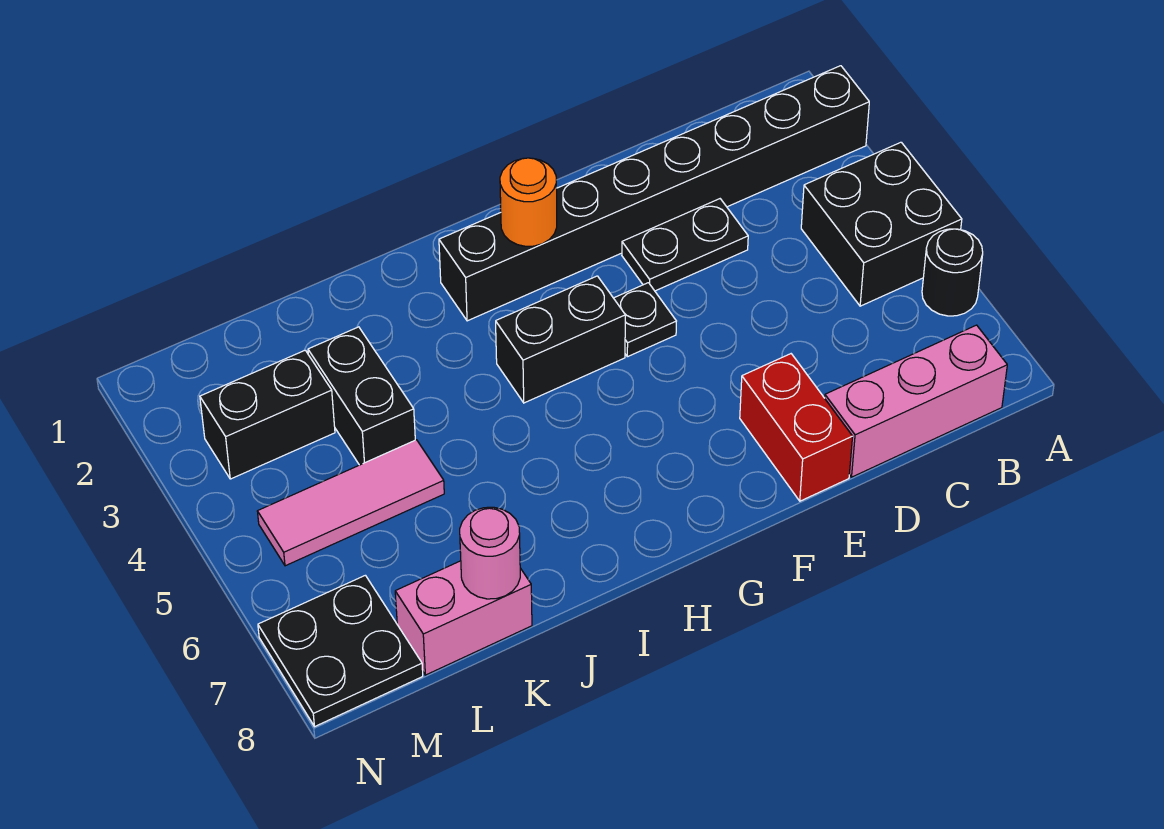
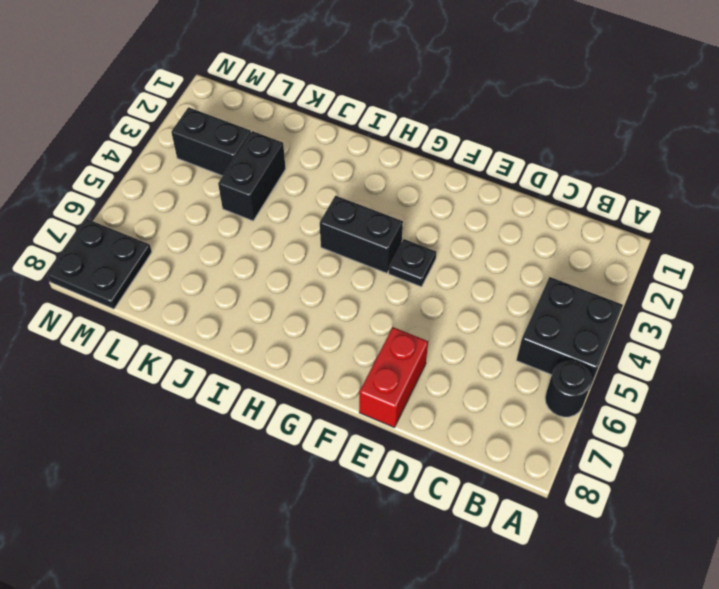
none -> black 1x8 brick [439,66,869,321]
none -> pink 1x3 brick [825,325,1007,477]
none -> black 1x2 plate [622,199,748,291]

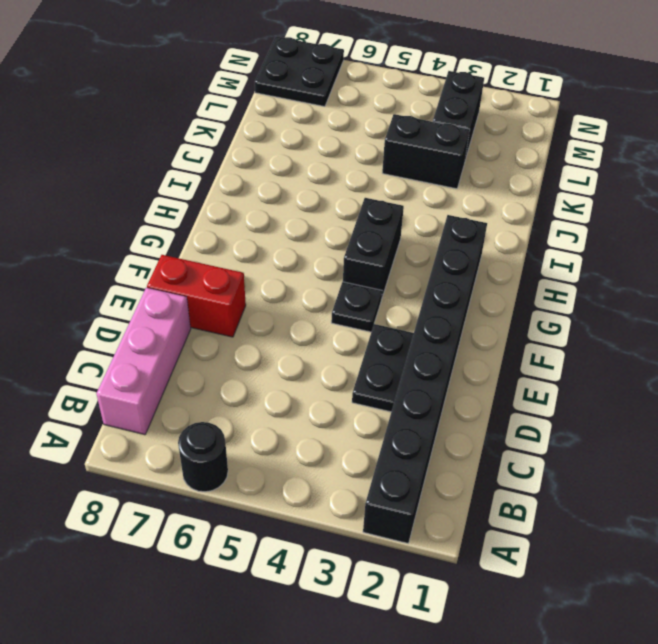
none -> black 2x2 brick [801,142,962,306]
none -> pink 1x3 tile [257,440,444,566]
none -> pink 1x2 brick [395,561,532,675]

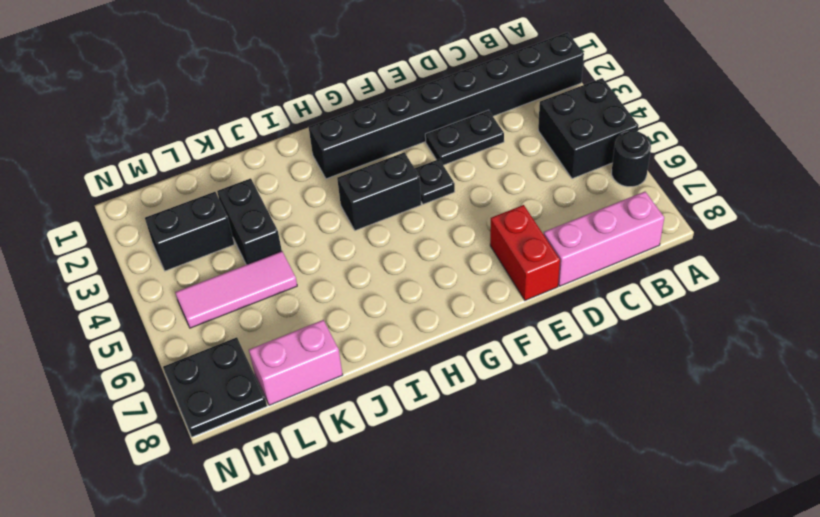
none -> orange 1x1 round brick [500,158,557,246]
none -> pink 1x1 round brick [460,507,520,599]

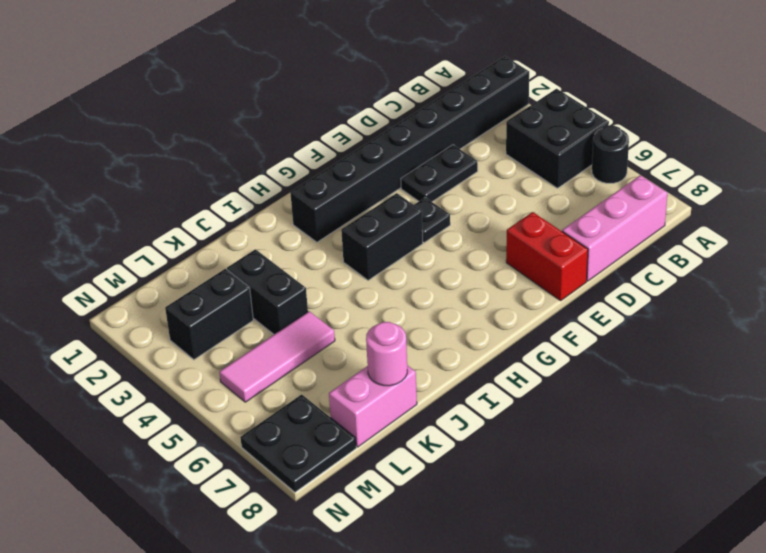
none -> orange 1x1 round brick [500,158,557,246]

